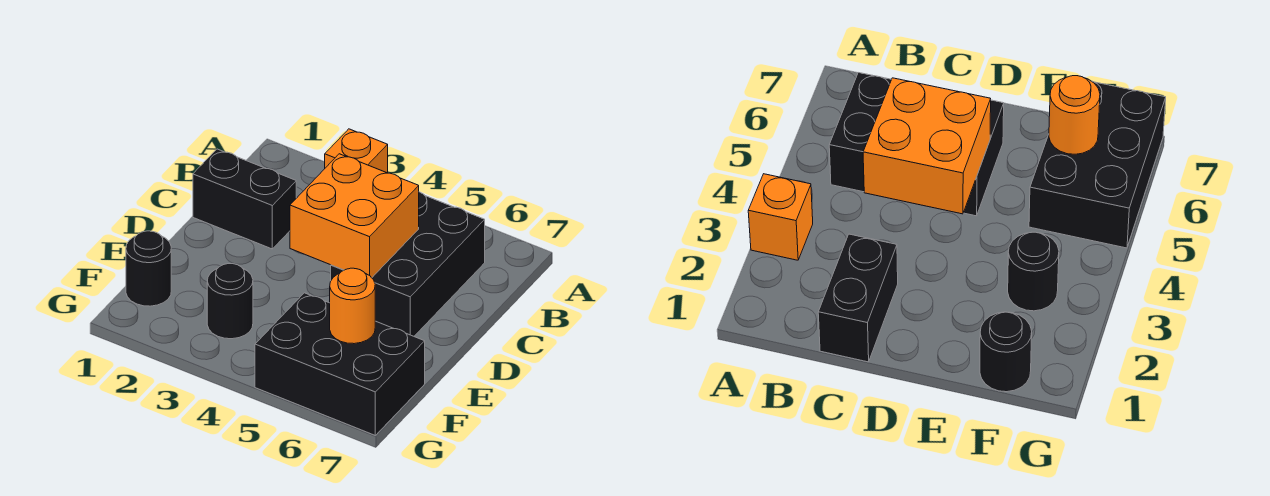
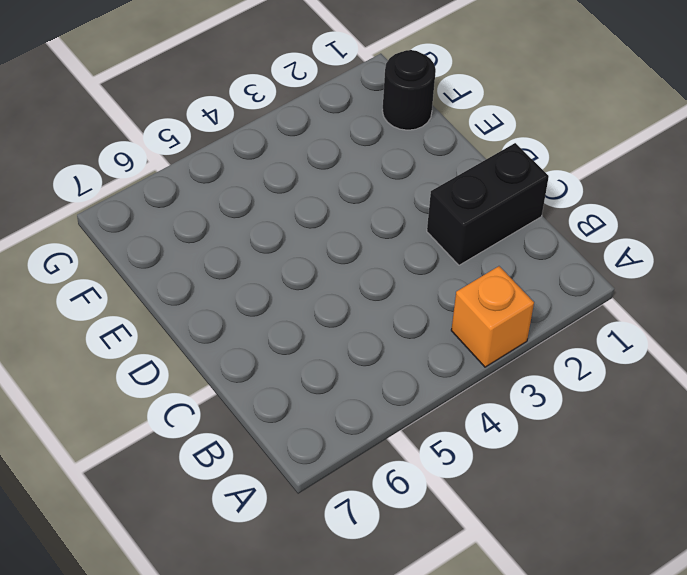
none -> black 2x3 brick [331,192,485,336]
none -> black 1x1 round brick [207,264,253,339]

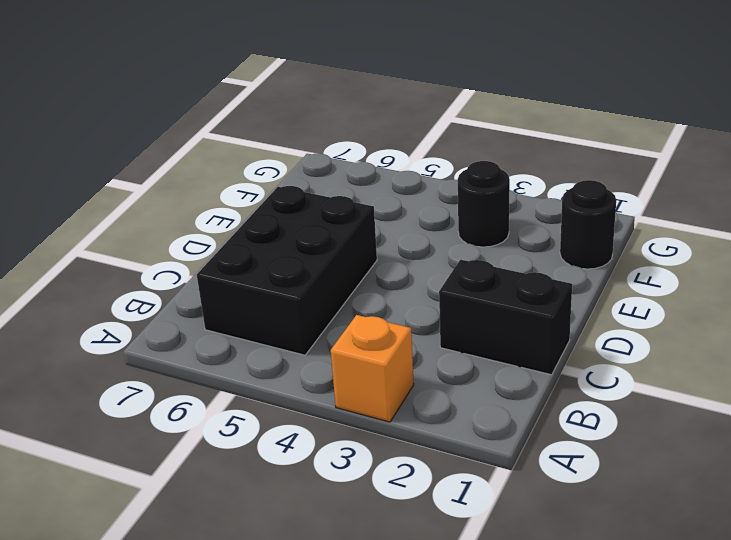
none -> black 2x3 brick [255,293,425,435]
none -> orange 2x2 brick [290,154,419,278]

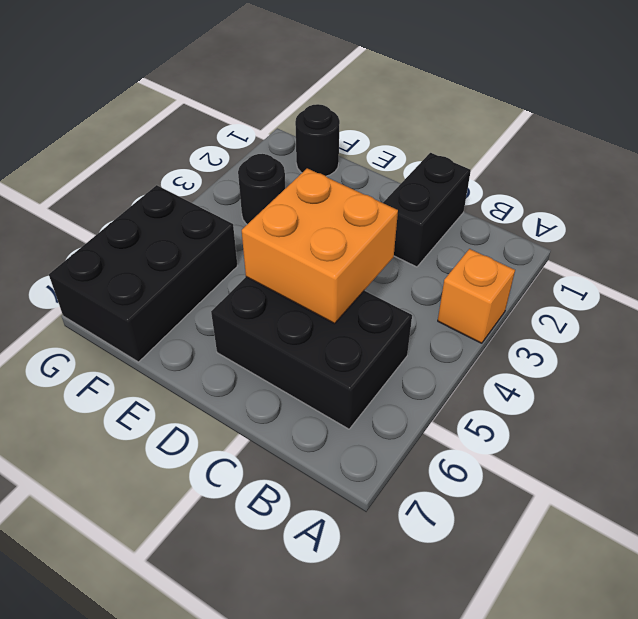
none -> orange 1x1 round brick [330,268,375,344]

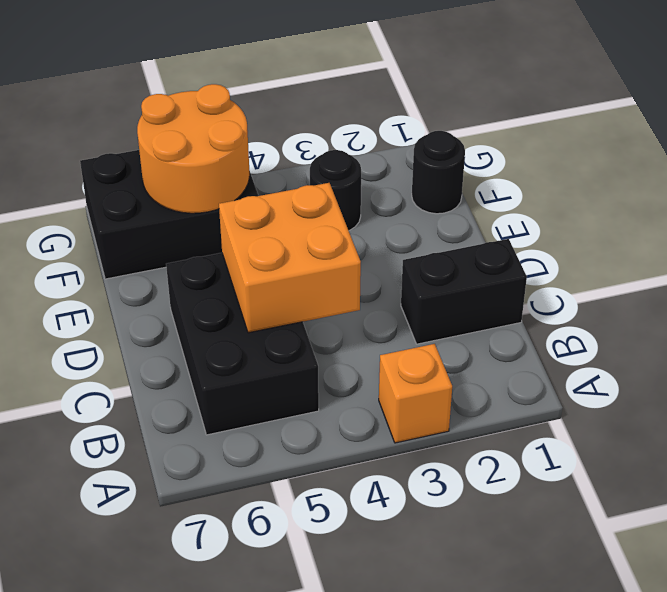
orange 2x2 round brick [137,84,249,213] -> orange 1x1 round brick [330,268,375,344]

